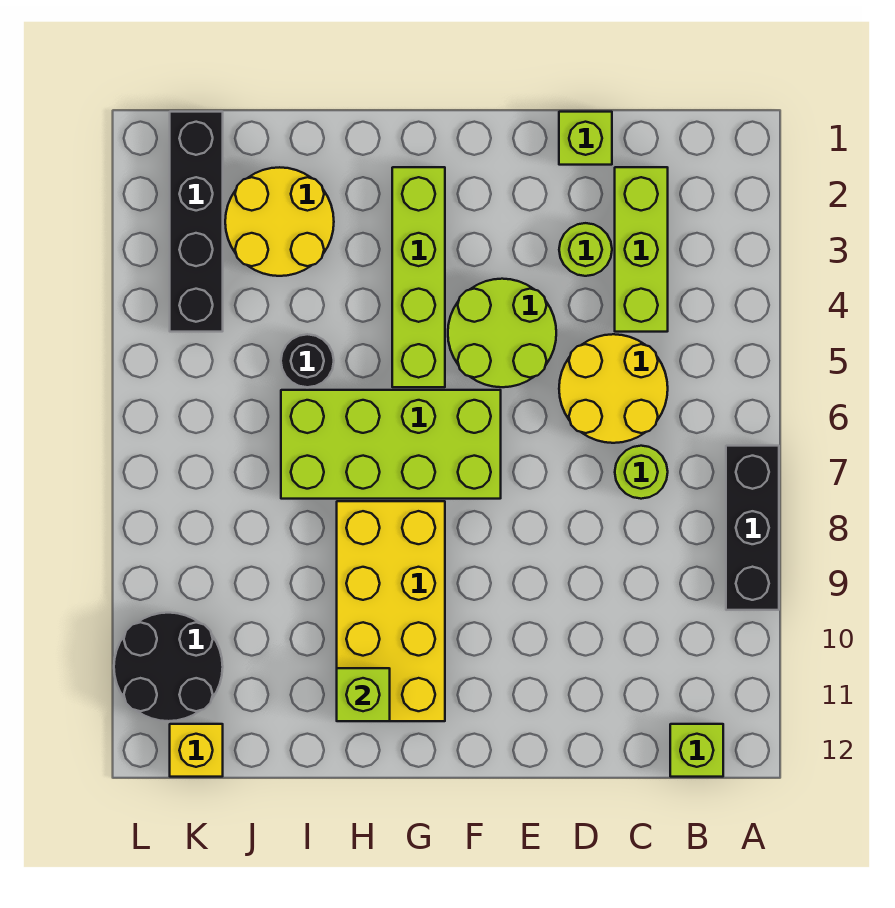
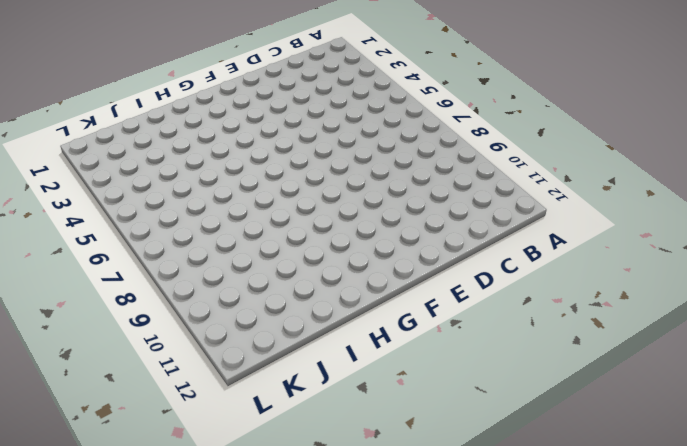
none -> black 1x3 brick [726,446,779,610]
none -> lime 1x1 brick [670,724,723,777]
none -> lime 1x3 brick [615,167,668,332]

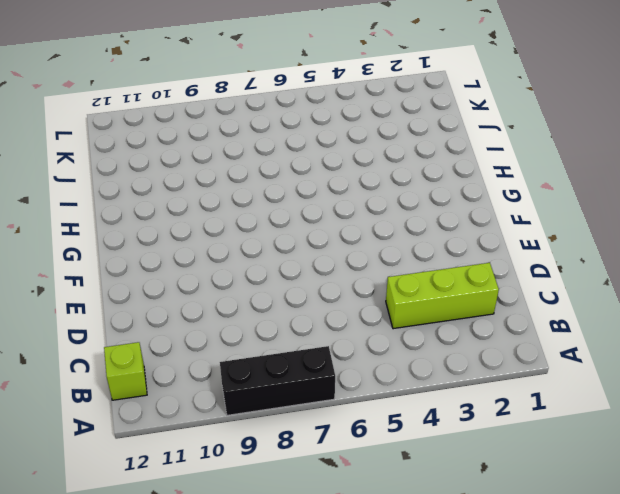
none -> yellow 2x2 round brick [559,334,668,443]
none -> lime 1x1 round brick [615,446,668,499]
none -> lime 1x1 brick [559,112,612,165]

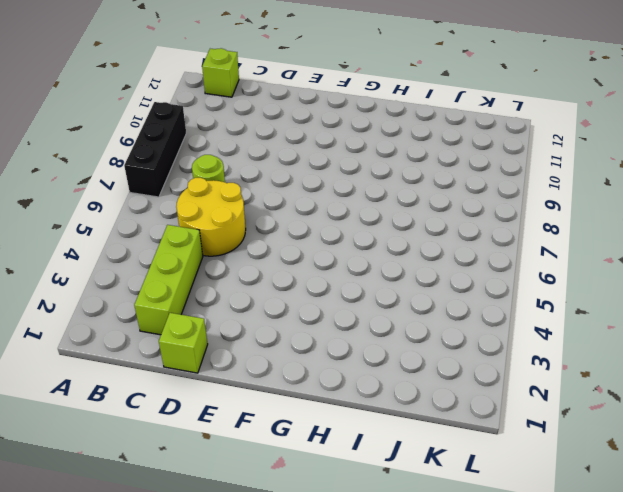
none -> lime 1x1 round brick [559,223,612,276]
none -> lime 2x2 round brick [448,279,556,387]
none -> lime 2x4 brick [281,390,501,499]

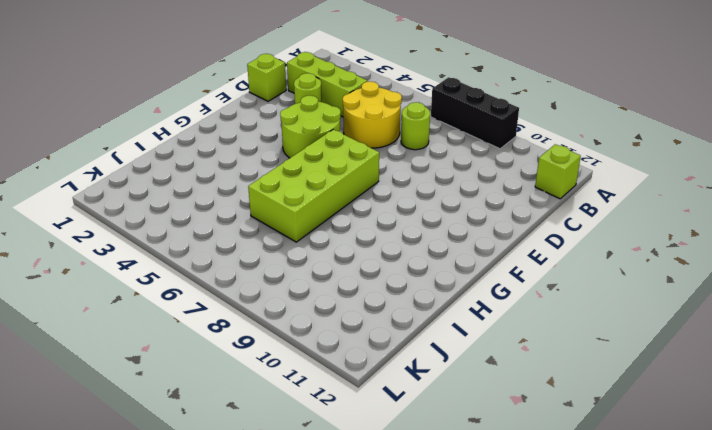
none -> lime 1x4 brick [392,167,445,387]
none -> yellow 2x4 brick [337,501,445,721]
none -> yellow 2x2 round brick [225,167,334,276]

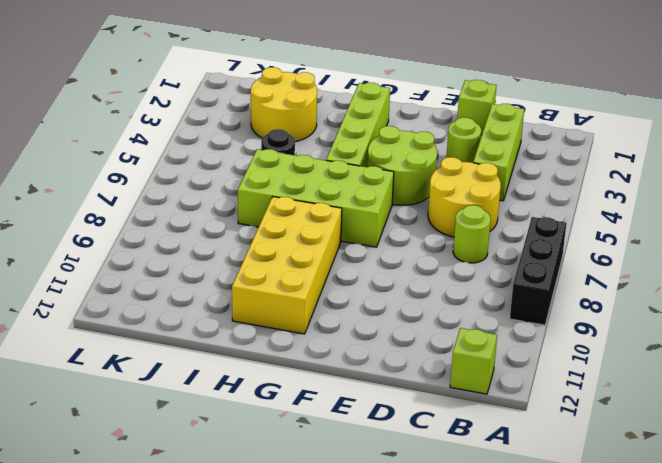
none -> black 1x4 brick [170,112,223,332]
none -> black 2x2 round brick [114,613,223,721]
none -> yellow 1x1 brick [170,724,223,777]

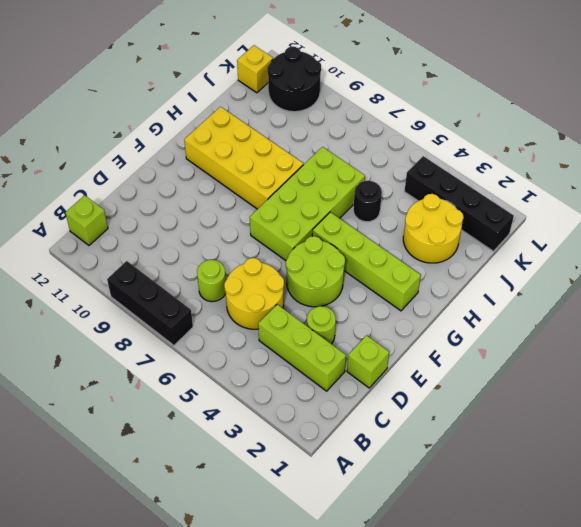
none -> lime 1x1 brick [337,668,390,721]

